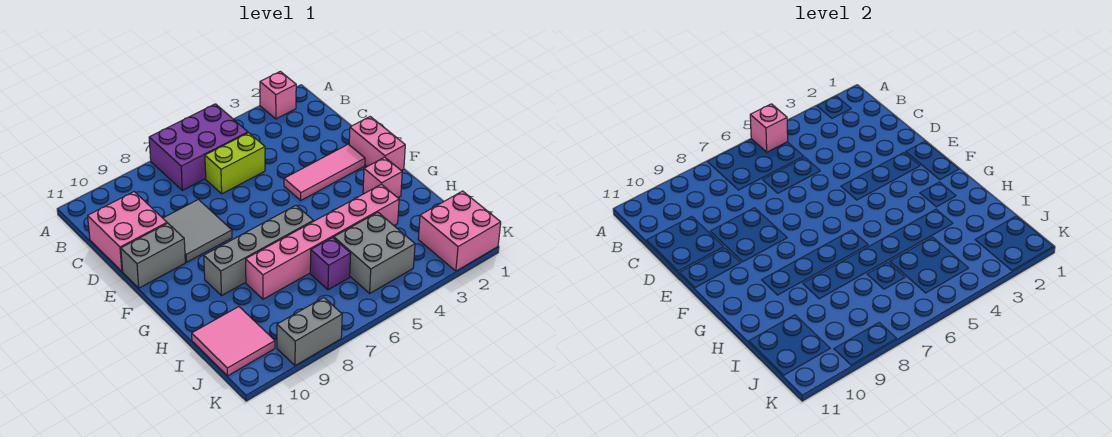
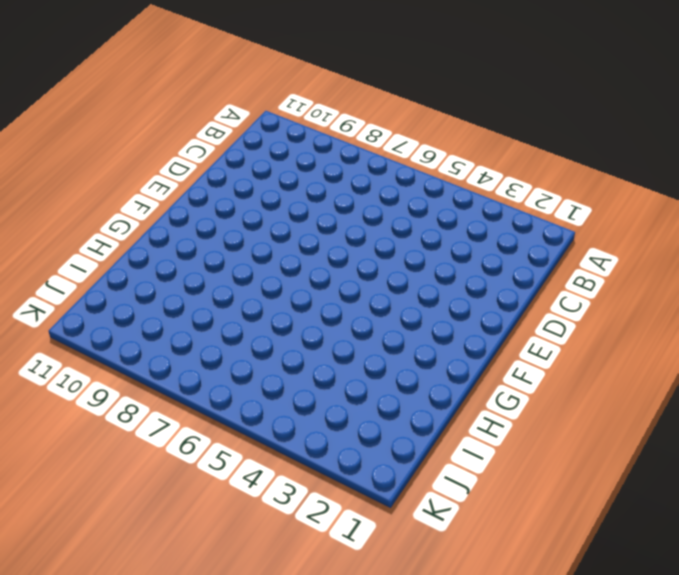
none -> pink 1x1 brick [260,71,296,119]
none -> purple 2x3 brick [149,104,248,190]
none -> lime 1x2 brick [205,133,265,194]

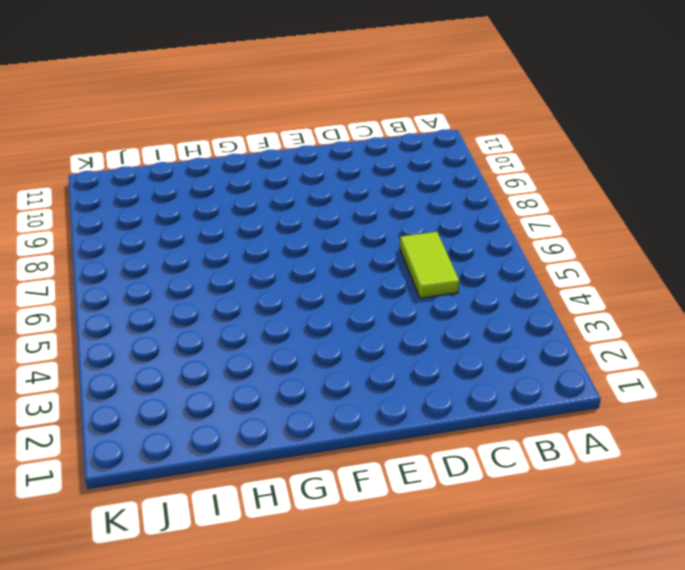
lime 1x2 tile [400,232,459,298] -> lime 1x2 brick [205,133,265,194]
none -> pink 1x1 brick [260,71,296,119]
none -> purple 2x3 brick [149,104,248,190]
none -> pink 2x2 brick [88,192,167,271]

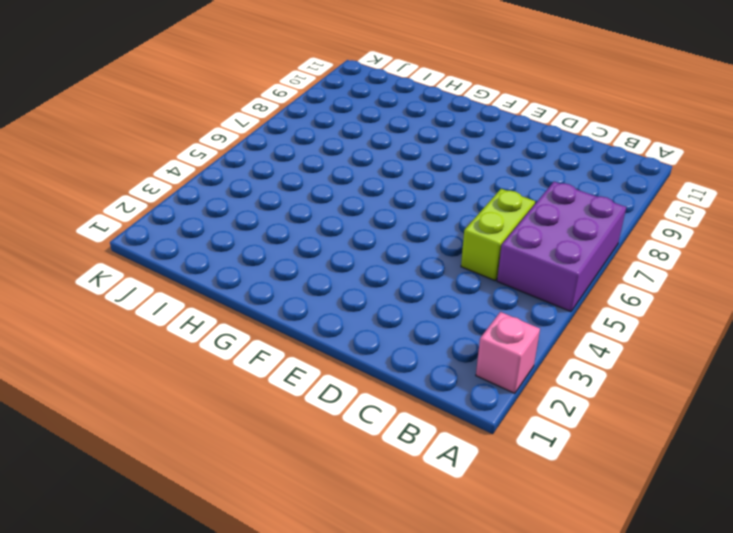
none -> pink 2x2 brick [88,192,167,271]
none -> grey 2x2 tile [163,199,232,262]
none -> pink 1x2 brick [349,117,405,171]

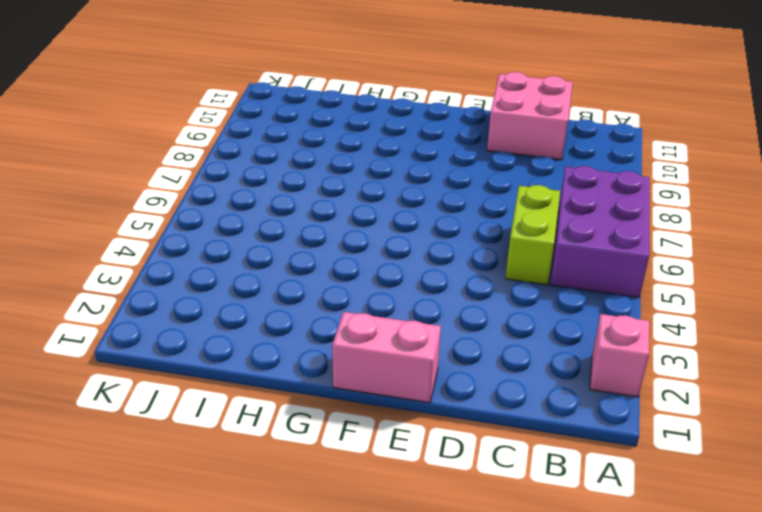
none -> grey 2x2 tile [163,199,232,262]
none -> pink 1x3 tile [284,144,365,200]
none -> grey 1x2 brick [121,223,185,288]

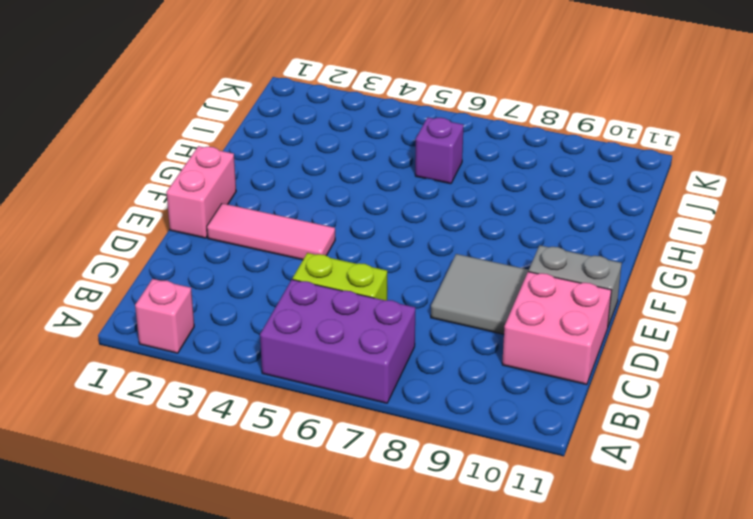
none -> pink 1x1 brick [363,157,402,198]
none -> grey 1x4 brick [204,206,313,296]
none -> pink 1x6 brick [246,184,399,299]

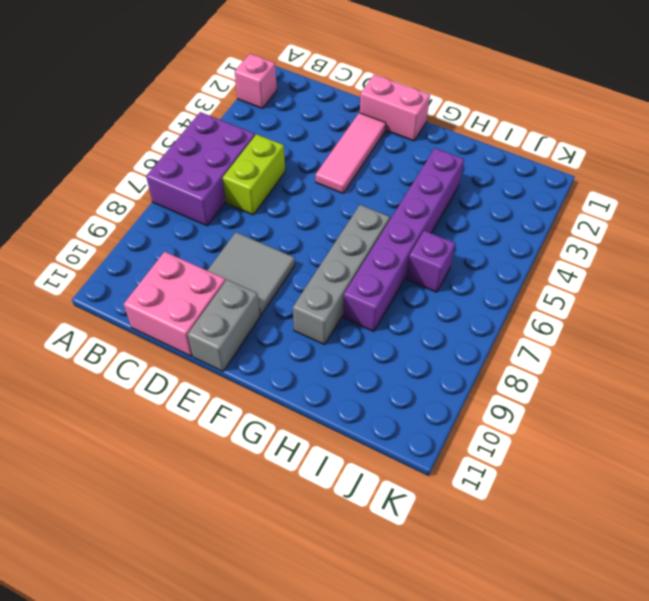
purple 1x6 brick [343,148,464,331] -> pink 1x6 brick [246,184,399,299]
none -> pink 1x1 brick [363,157,402,198]
none -> grey 2x2 brick [334,212,415,293]
none -> pink 2x2 tile [192,307,275,376]

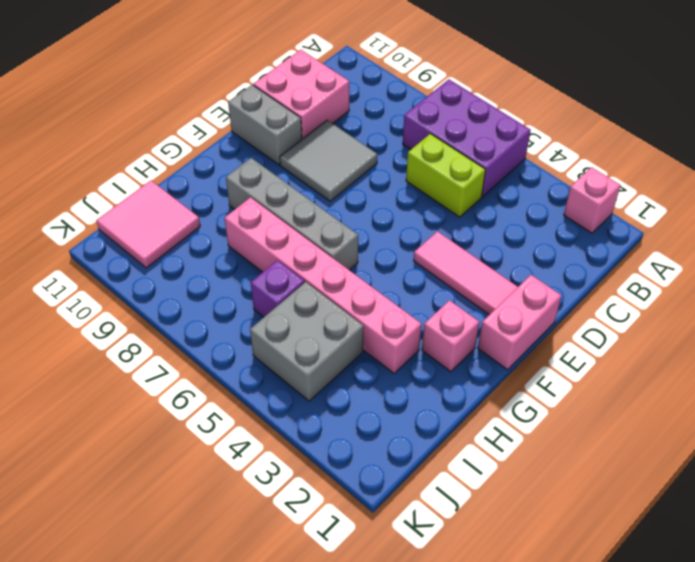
none -> pink 2x2 brick [418,191,501,271]
none -> grey 1x2 brick [277,298,342,366]
none -> pink 1x1 brick [750,104,788,152]

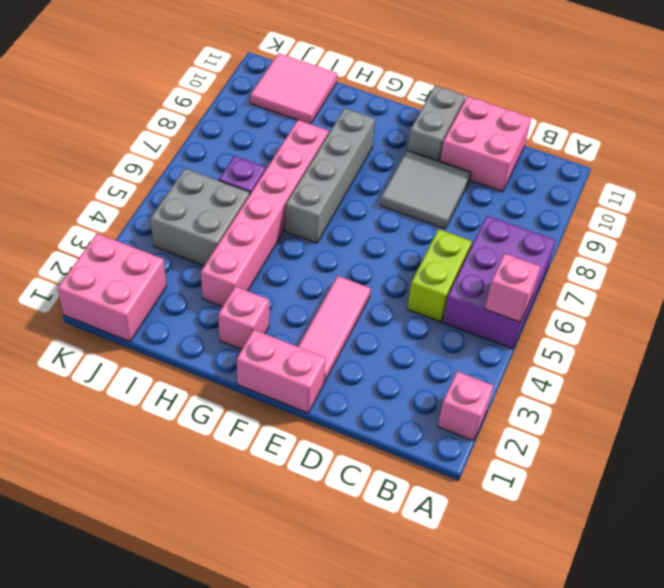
none -> grey 1x2 brick [277,298,342,366]

